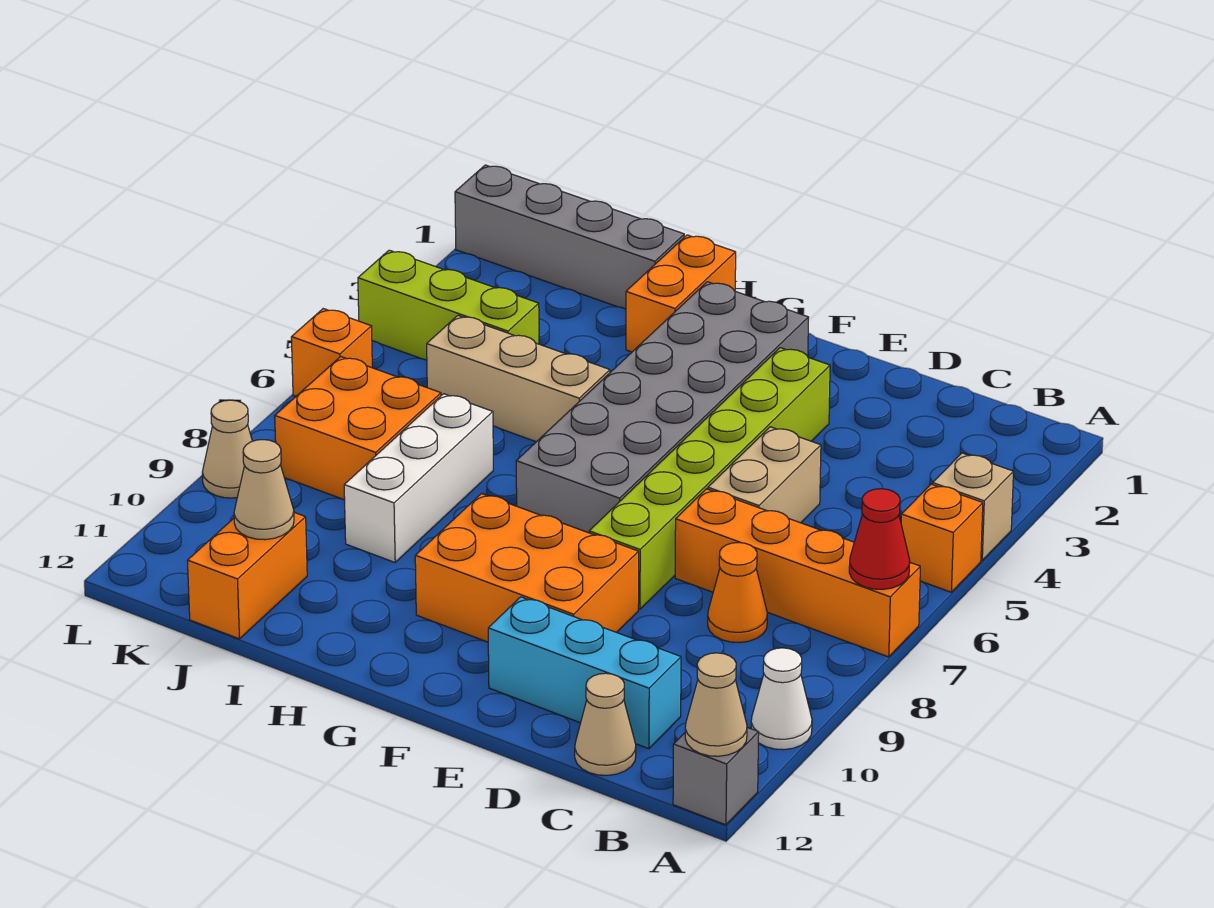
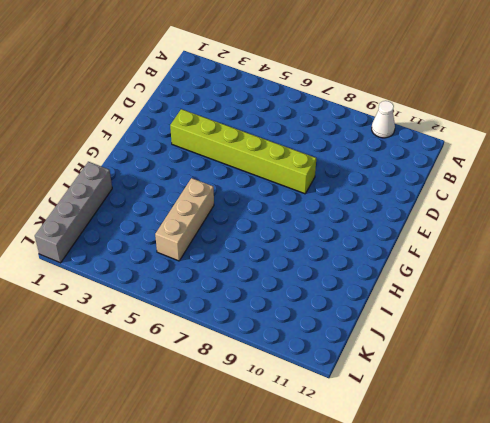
none -> tan 1x1 brick [933,453,1013,560]
none -> orange 1x1 brick [901,484,983,592]
none -> orange 1x4 brick [675,489,920,657]

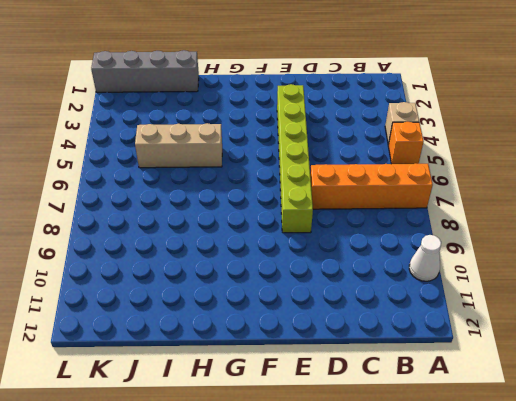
none -> grey 1x1 brick [673,728,759,825]
none -> orange 1x1 cone [708,543,767,643]
none -> cyan 1x3 brick [488,597,681,749]

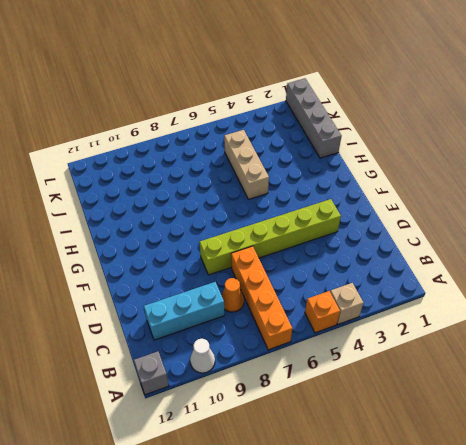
cyan 1x3 brick [144,282,224,340] -> cyan 1x3 brick turned to [488,597,681,749]
none -> tan 1x1 cone [575,673,636,775]
none -> tan 1x2 brick [708,427,821,523]
none -> orange 2x3 brick [415,494,639,642]

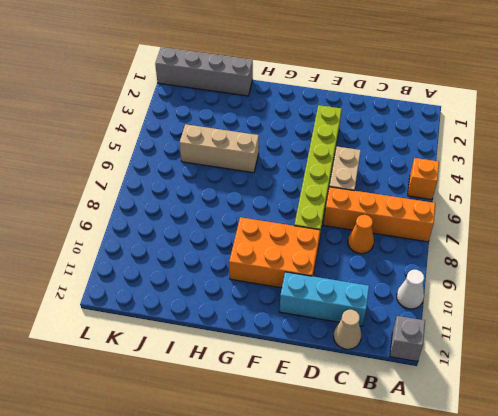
none -> tan 1x1 brick [933,453,1013,560]
none -> grey 2x6 brick [516,282,809,533]
none -> orange 1x2 brick [626,235,736,352]

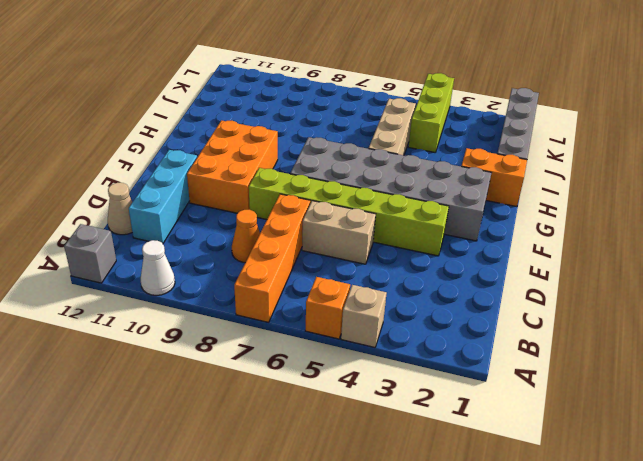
none -> white 1x3 brick [344,394,493,562]
none -> orange 2x2 brick [275,357,441,500]
none -> orange 1x2 brick [188,512,307,639]

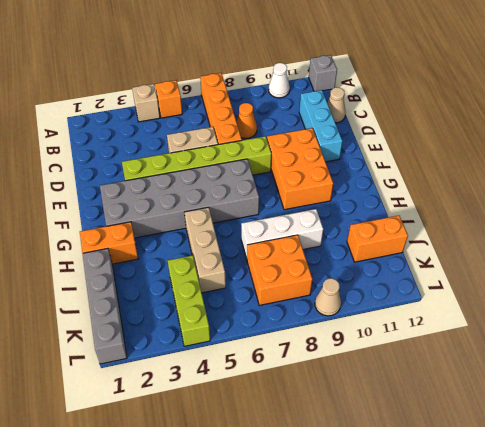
none -> orange 1x1 brick [291,309,372,396]
none -> red 1x1 cone [849,489,910,590]
none -> tan 1x1 cone [685,653,747,756]

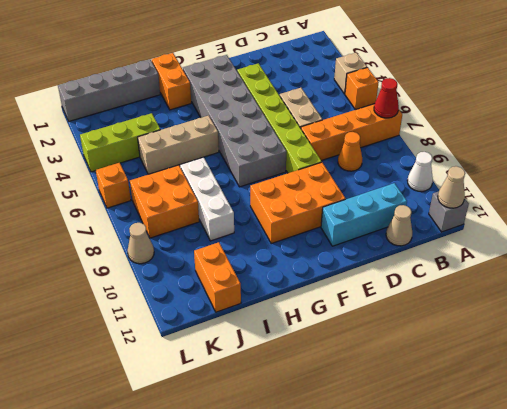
none -> tan 1x1 cone [234,440,294,540]

